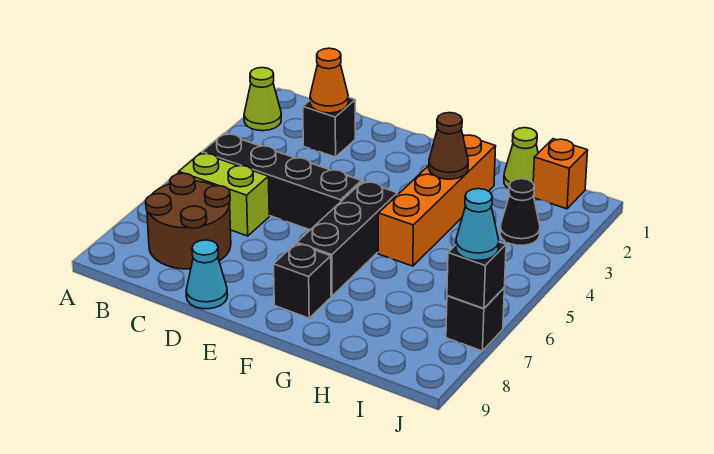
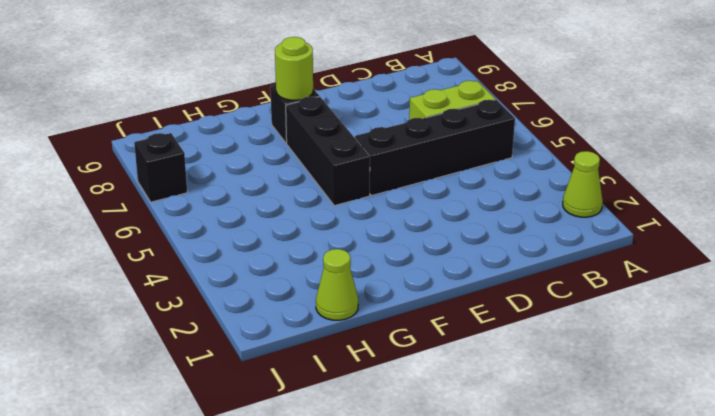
lime 1x1 round brick [275,37,313,100] -> none
none -> brown 2x2 round brick [146,173,231,269]
none -> black 1x1 brick [303,97,355,157]
none -> cyan 1x1 cone [186,240,228,309]

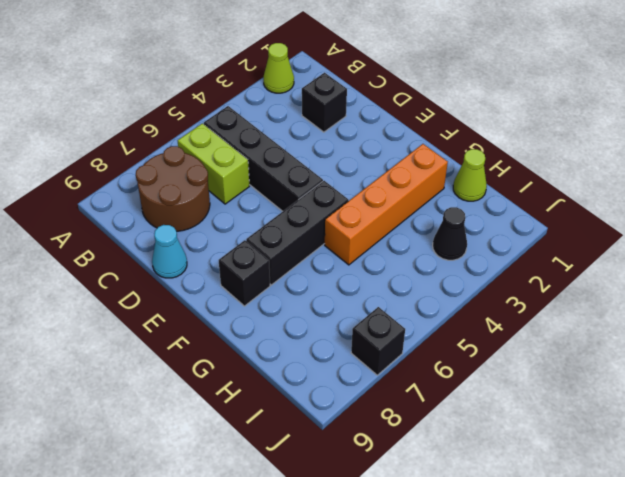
none -> orange 1x1 brick [533,139,588,209]
none -> orange 1x1 cone [310,48,348,113]
none -> brown 1x1 cone [429,113,468,179]

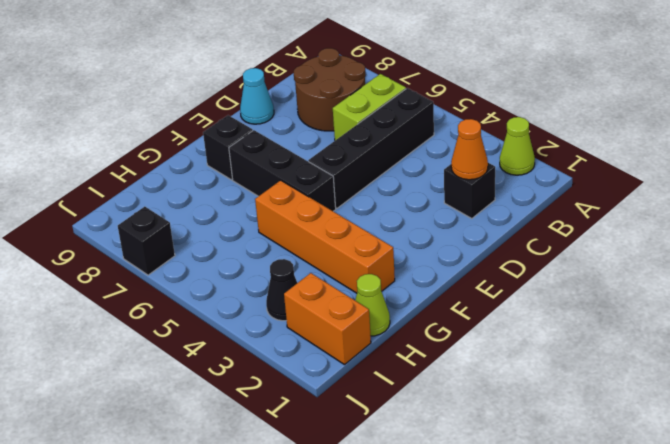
orange 1x2 brick [284,273,371,365] -> orange 1x1 brick [533,139,588,209]
none -> brown 1x1 cone [429,113,468,179]
none -> black 1x1 brick [447,242,506,309]
none -> cyan 1x1 cone [456,189,499,260]

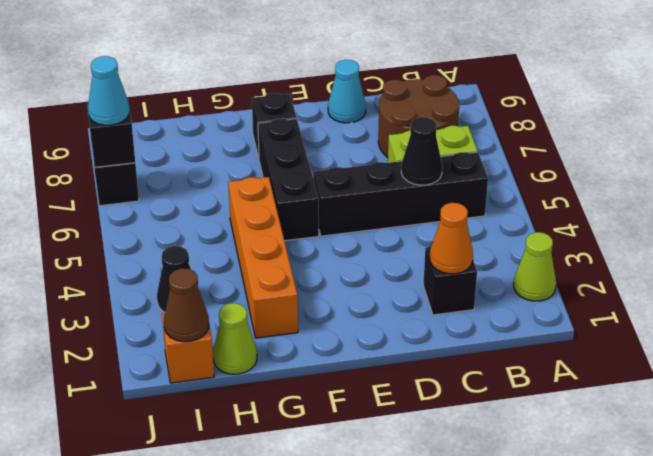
black 1x1 cone [401,117,442,185] -> none
brown 1x1 cone [164,268,209,342] -> brown 1x1 cone moved to [429,113,468,179]

